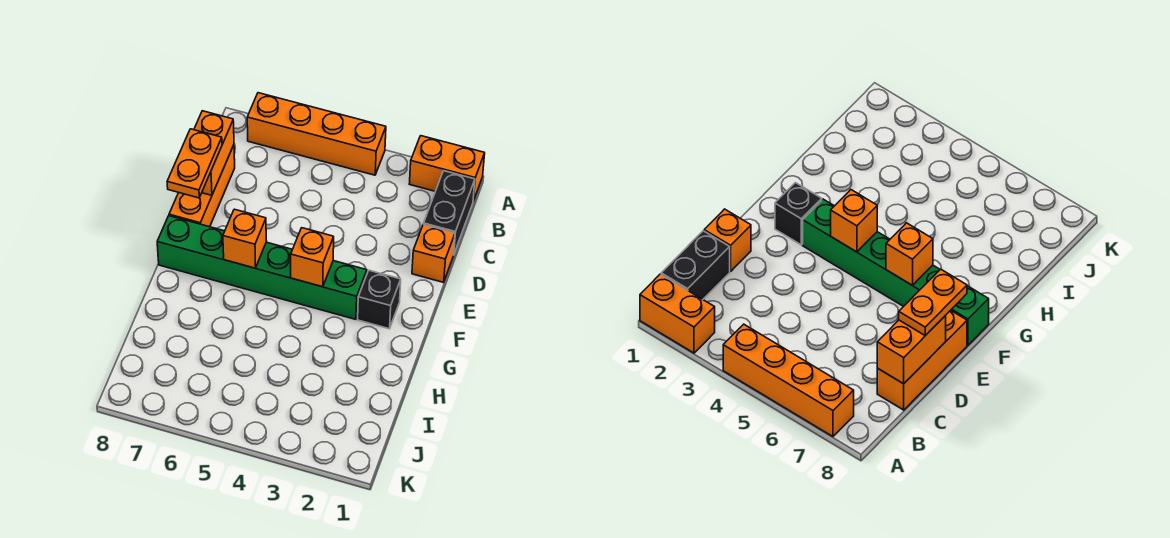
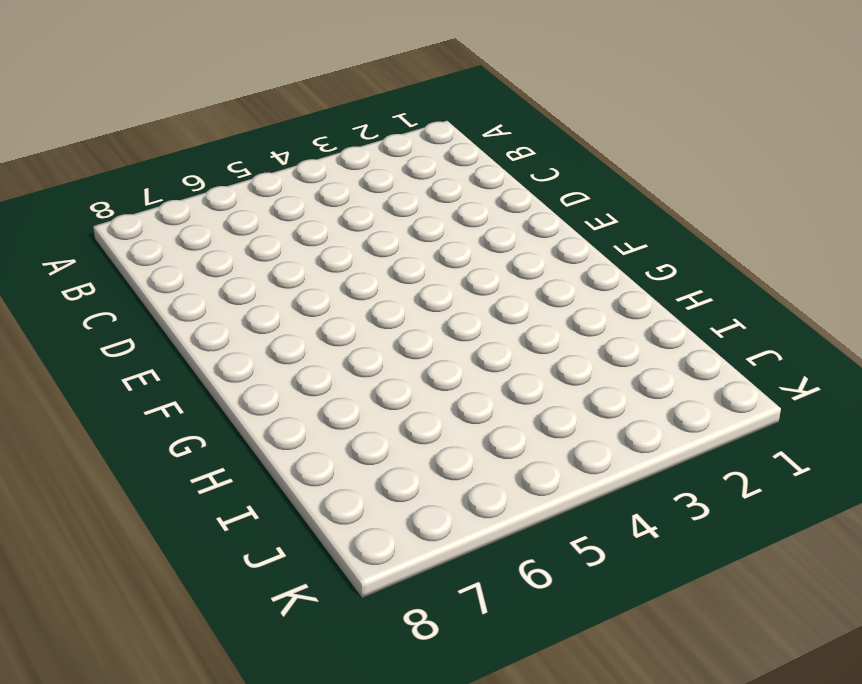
none -> orange 1x2 brick [409,136,485,201]
none -> orange 1x4 brick [247,93,386,175]

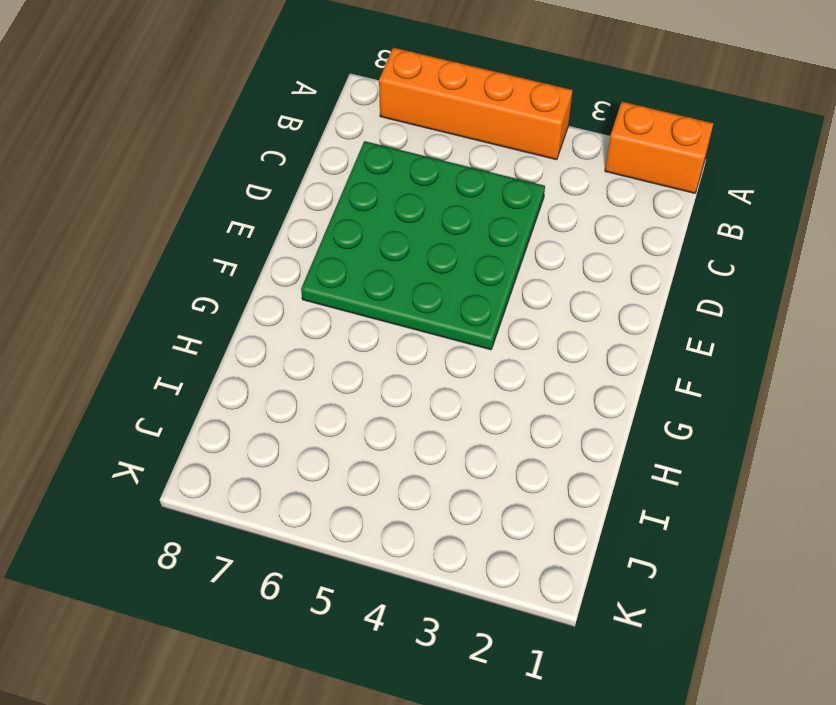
green 4x4 plate [301,141,545,350] -> green 1x6 brick [157,216,367,319]
none -> black 1x2 brick [424,171,475,255]
none -> orange 1x3 brick [169,145,235,227]

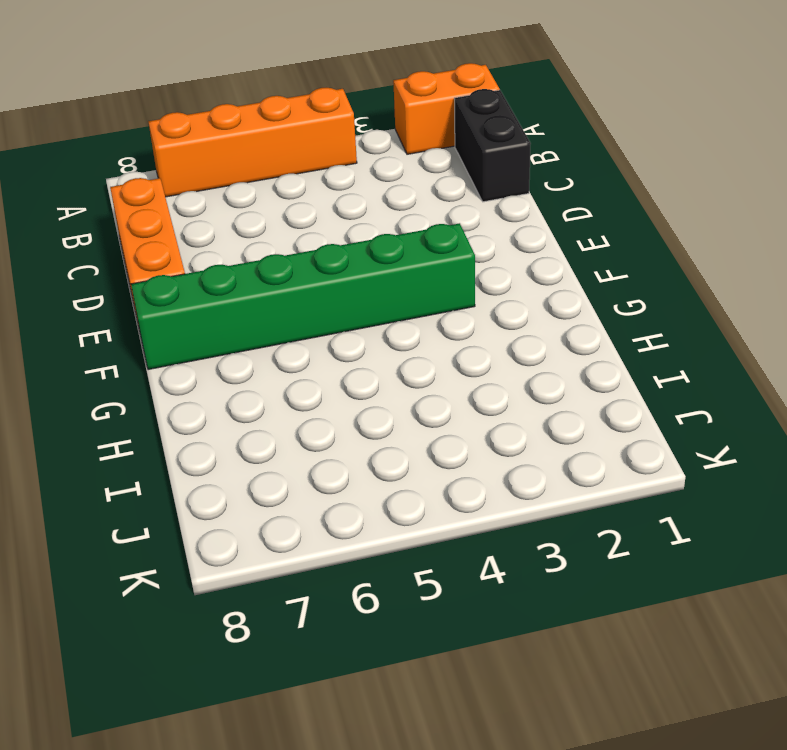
none -> orange 1x1 brick [412,224,455,282]
none -> black 1x1 brick [358,270,401,329]

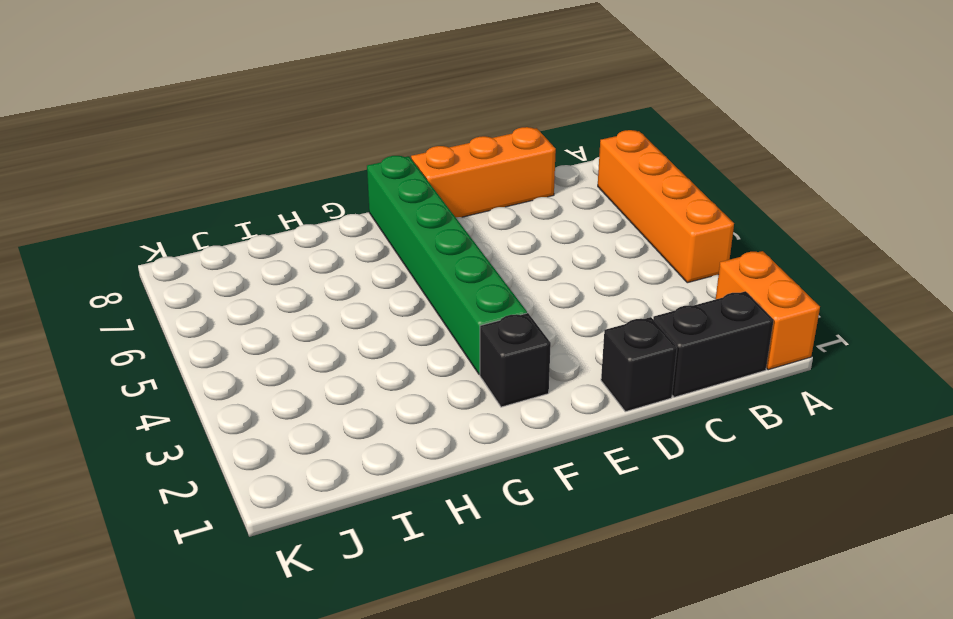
black 1x1 brick [601,317,677,412] -> orange 1x1 brick [412,224,455,282]
none -> orange 1x2 brick [194,111,234,195]
none -> orange 1x1 brick [291,228,334,287]

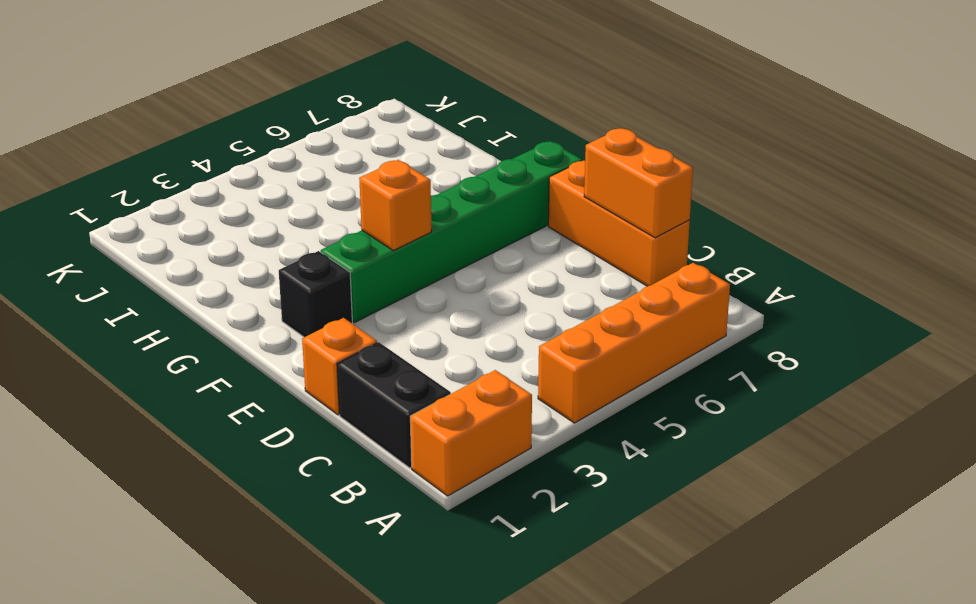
none -> orange 1x1 brick [223,209,266,268]
none -> orange 1x2 plate [167,129,222,198]

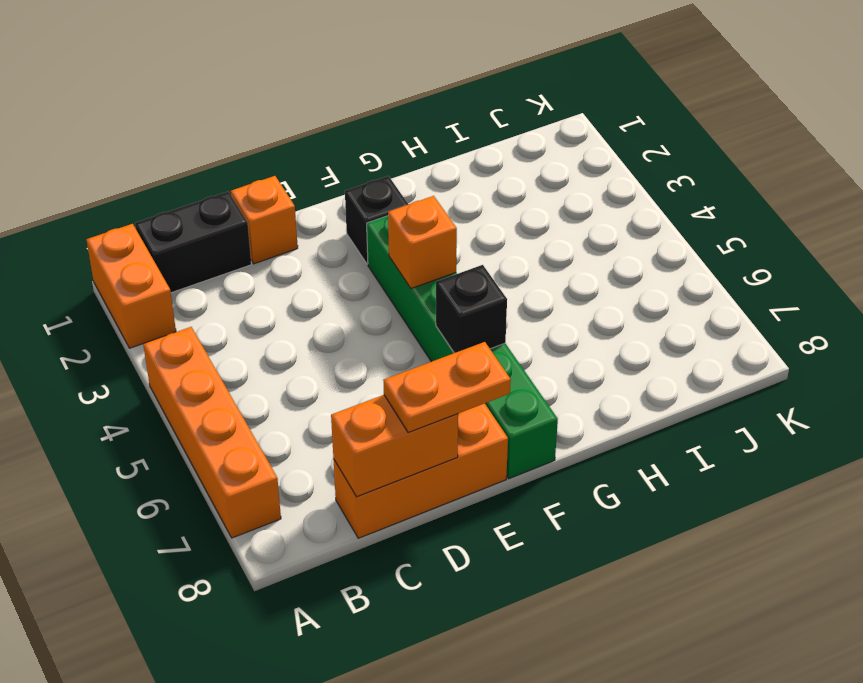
black 1x1 brick [436,265,507,353] -> orange 1x1 brick [223,209,266,268]

